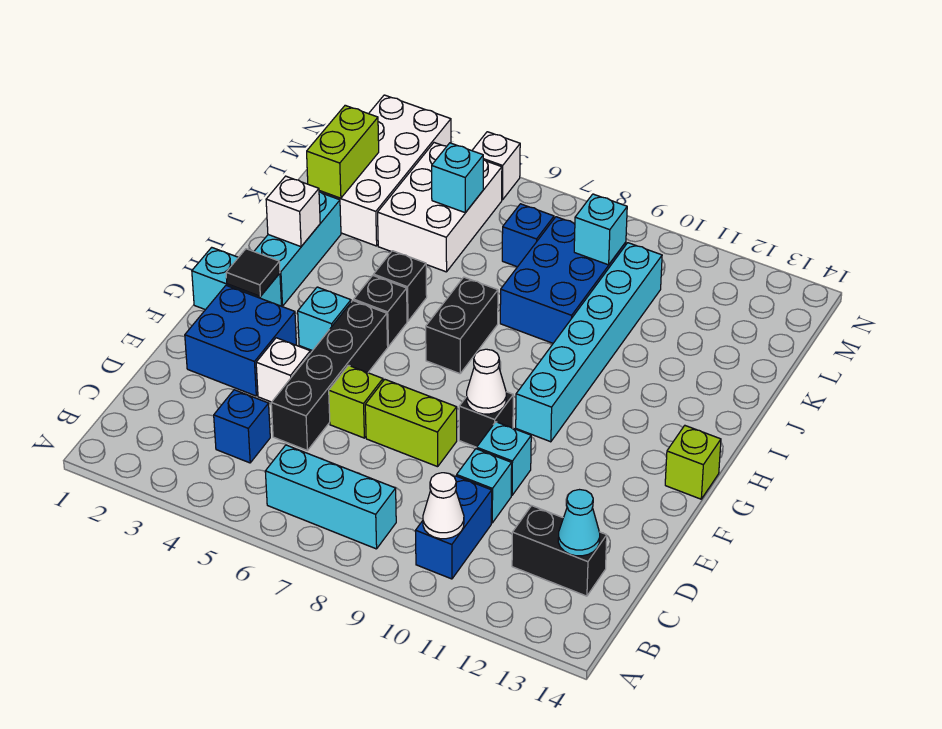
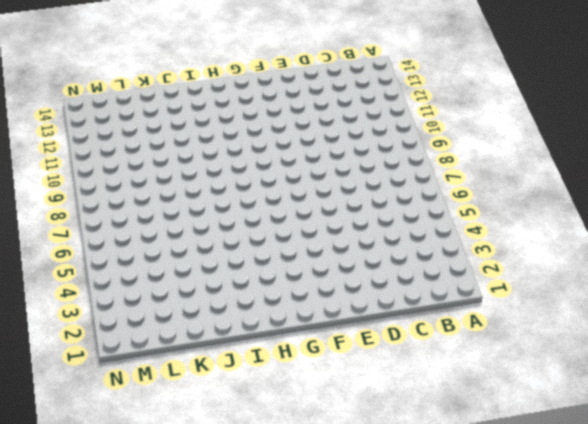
none -> cyan 1x3 brick [265,445,396,549]
none -> blue 1x2 brick [415,476,492,579]
none -> blue 1x1 brick [214,390,270,463]
none -> black 1x2 brick [512,506,607,596]

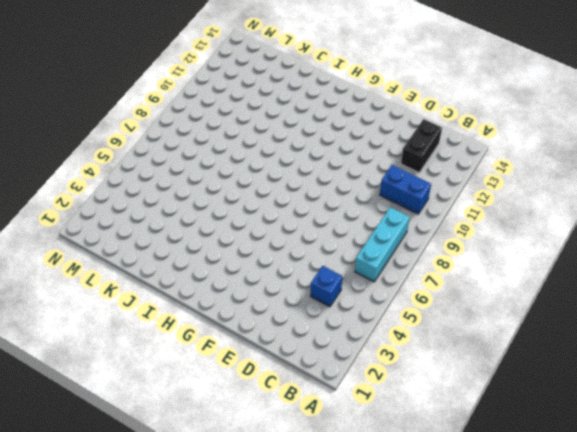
none -> black 1x4 brick [271,301,388,451]
none -> cyan 1x1 brick [457,449,512,523]
none -> blue 2x2 brick [185,286,296,396]
none -> white 1x1 brick [256,338,310,402]

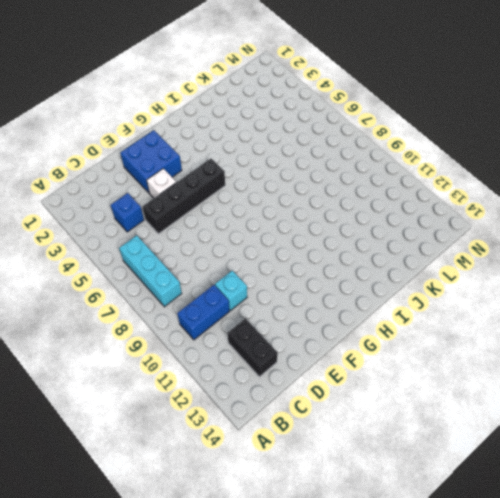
none -> lime 1x1 brick [329,365,383,438]
none -> lime 1x2 brick [365,380,457,467]
none -> cyan 1x1 brick [477,422,531,495]
none -> black 1x1 brick [459,392,513,447]

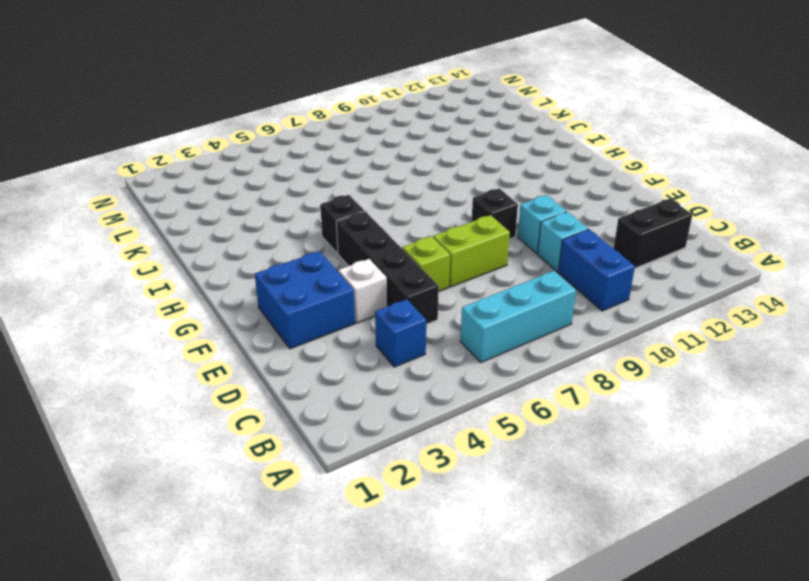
none -> cyan 1x2 brick [192,247,281,310]
none -> cyan 1x1 brick [298,287,351,351]
none -> cyan 1x6 brick [516,243,662,442]
none -> lime 1x1 brick [665,426,721,499]

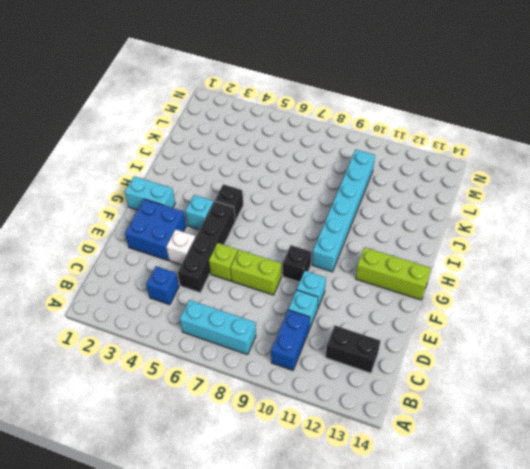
lime 1x3 brick [356,247,431,300] -> lime 1x1 brick [665,426,721,499]
none -> cyan 1x3 brick [254,192,341,306]
none -> black 1x2 brick [426,277,498,374]
none -> black 1x1 brick [374,251,427,321]
none -> blue 2x3 brick [500,217,626,343]

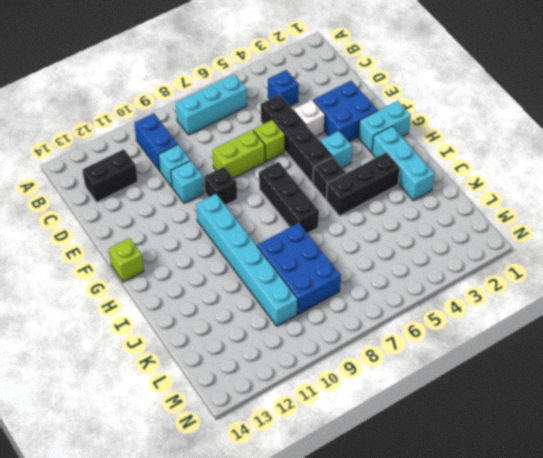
black 1x3 brick [259,162,319,233] -> black 1x2 brick [426,277,498,374]
black 1x3 brick [326,152,400,216] -> black 1x1 brick [374,251,427,321]
none -> white 2x4 brick [319,95,451,246]
none -> white 2x3 brick [378,143,502,272]
none -> blue 1x1 brick [502,204,554,267]
none -> white 1x1 brick [472,132,520,200]

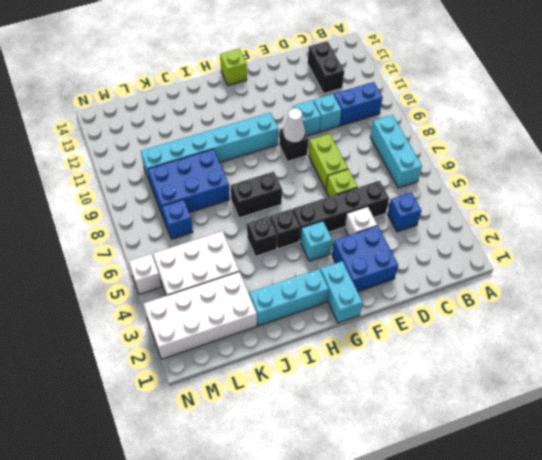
none -> white 1x1 cone [423,473,464,539]
none -> cyan 1x1 cone [558,490,600,556]
none -> black 1x1 tile [226,249,280,296]
none -> white 1x1 brick [266,176,320,247]

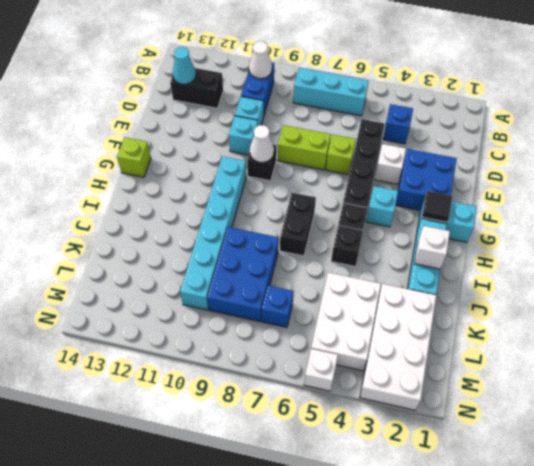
none -> lime 1x2 brick [307,105,379,198]
none -> cyan 1x1 brick [432,143,483,213]
none -> cyan 1x1 brick [574,194,627,265]

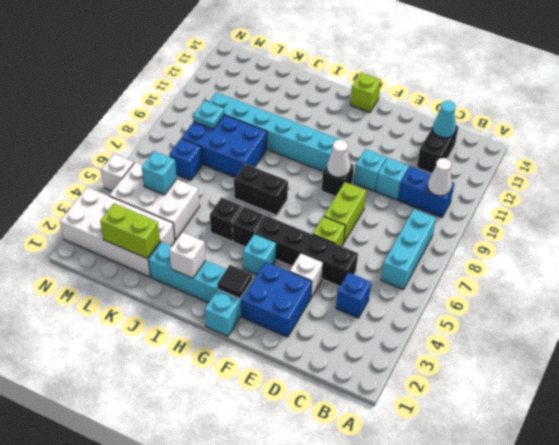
cyan 1x1 plate [193,101,224,129] -> cyan 1x1 brick [574,194,627,265]

